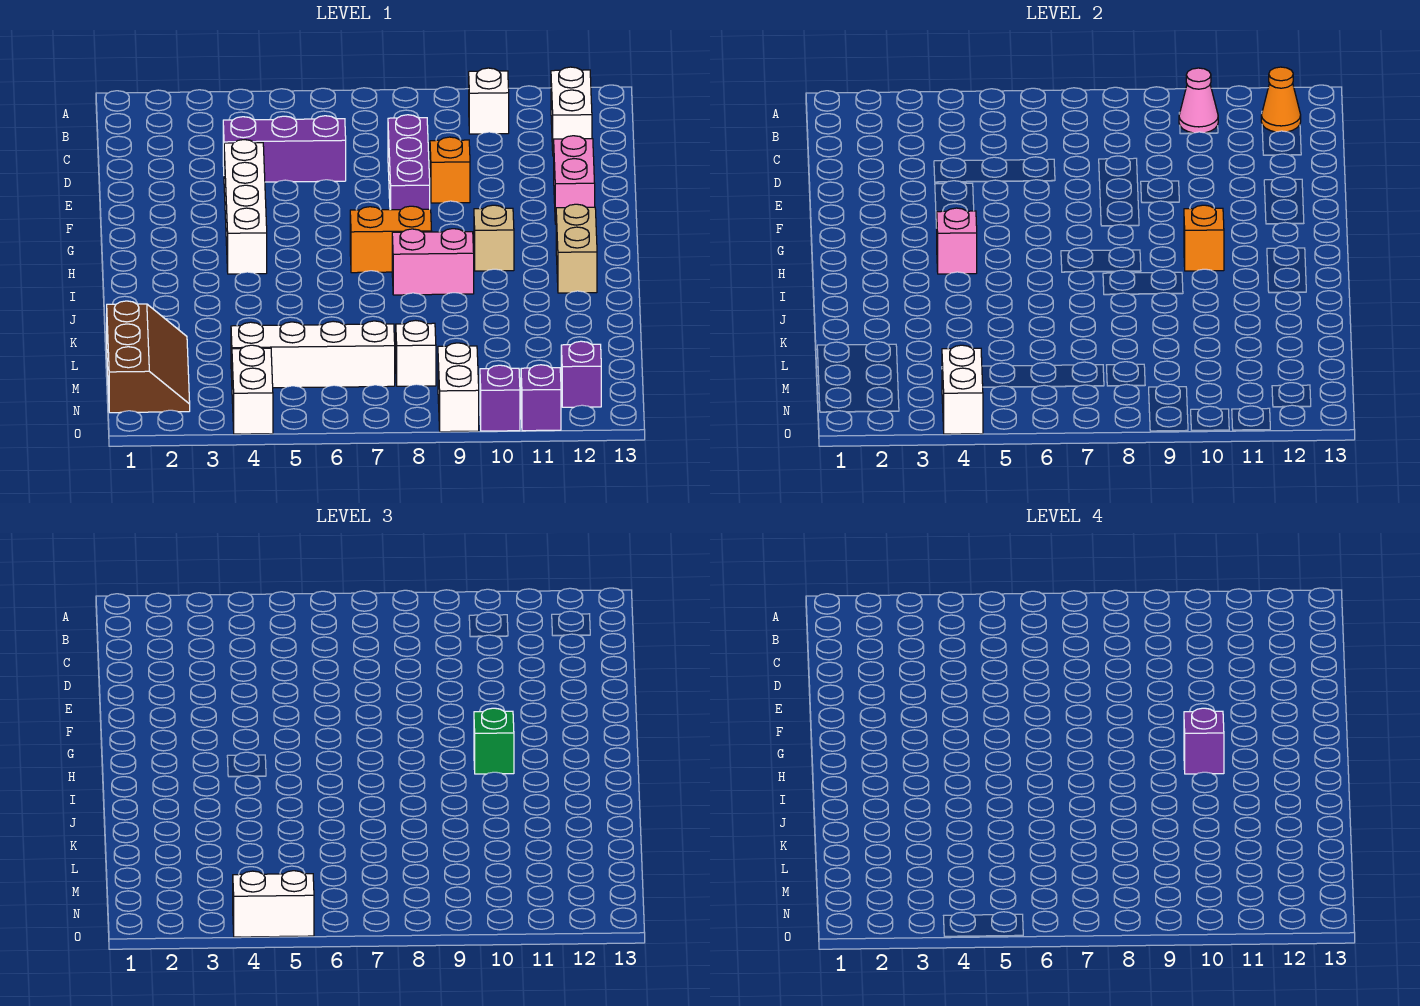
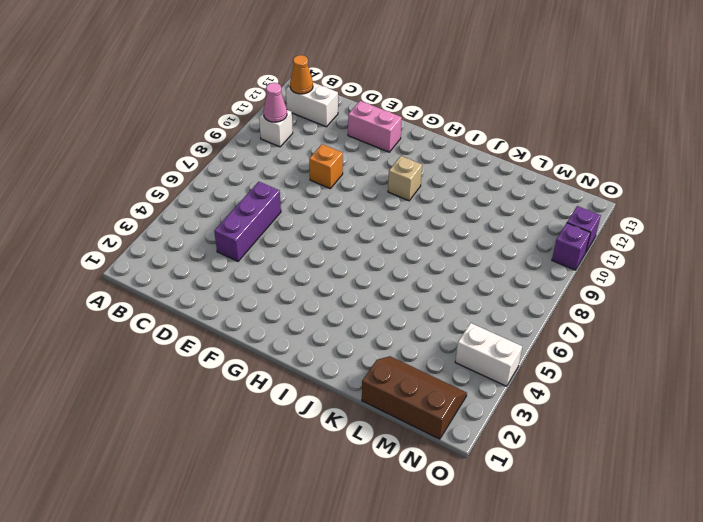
none -> purple 1x3 brick [388,115,430,210]
none -> white 1x4 brick [224,140,267,274]
none -> orange 1x2 brick [350,206,432,273]

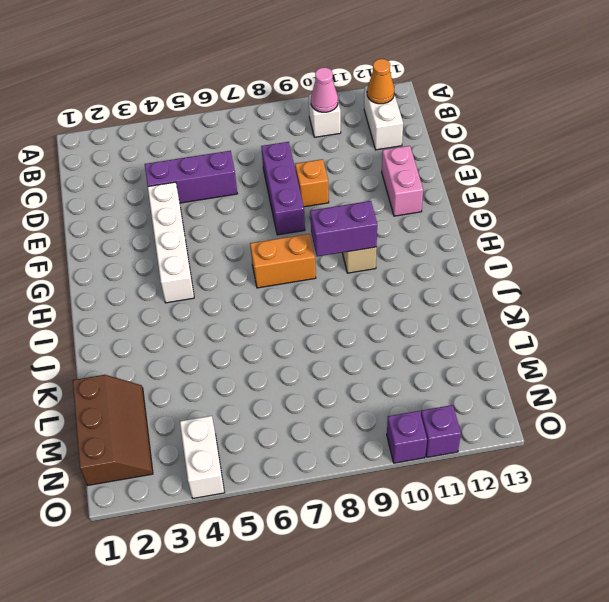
purple 1x2 brick [310,201,377,256] -> orange 1x1 brick [1184,205,1224,271]
none -> tan 1x2 brick [556,204,597,293]
none -> pink 1x2 brick [392,229,474,295]
none -> white 1x4 brick [231,321,395,388]

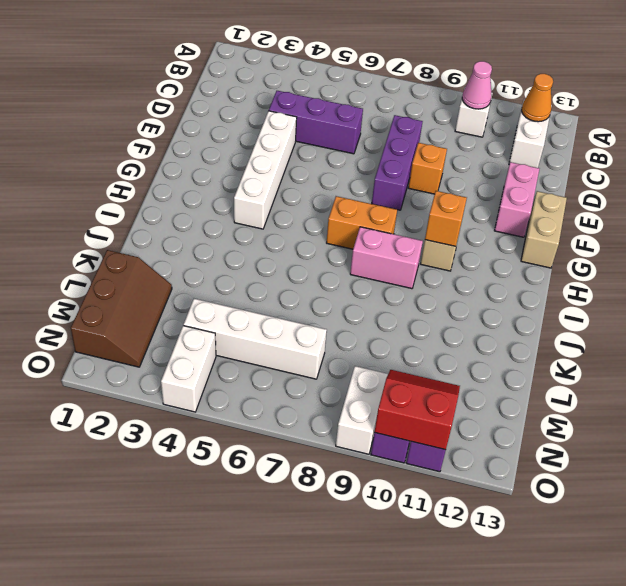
tan 1x2 brick [521,191,567,268] -> tan 1x2 brick moved to [556,204,597,293]
red 2x2 slope [374,370,460,450] -> none
none -> white 1x1 brick [396,320,436,386]
none -> purple 1x1 brick [561,341,601,407]
none -> pink 1x1 brick [937,208,977,274]

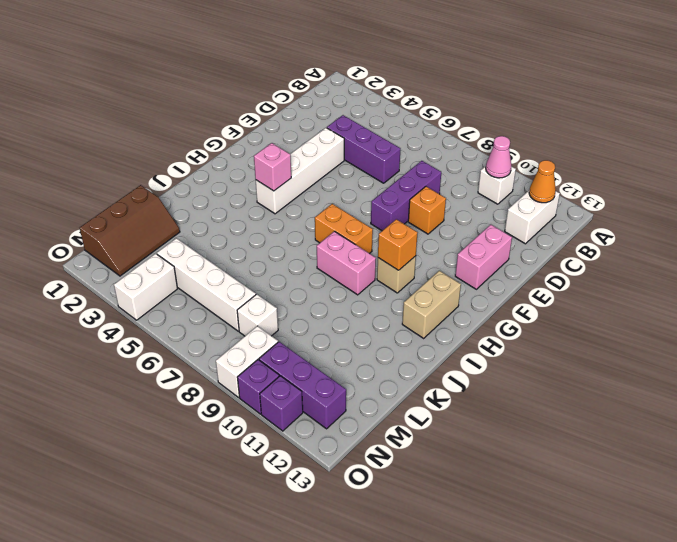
purple 1x3 brick [259,342,346,429] -> purple 1x1 brick [561,341,601,407]
none -> white 1x2 brick [942,345,983,434]
none -> green 1x1 brick [474,708,514,774]
none -> white 1x2 brick [233,871,314,937]

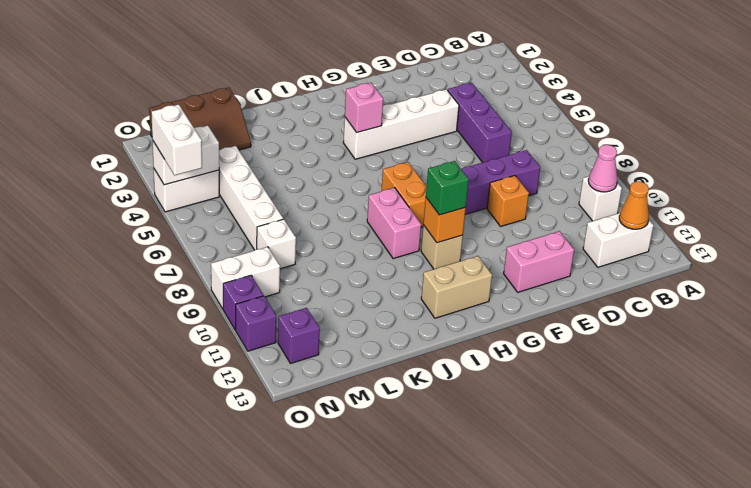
none -> purple 1x1 brick [1184,708,1224,774]

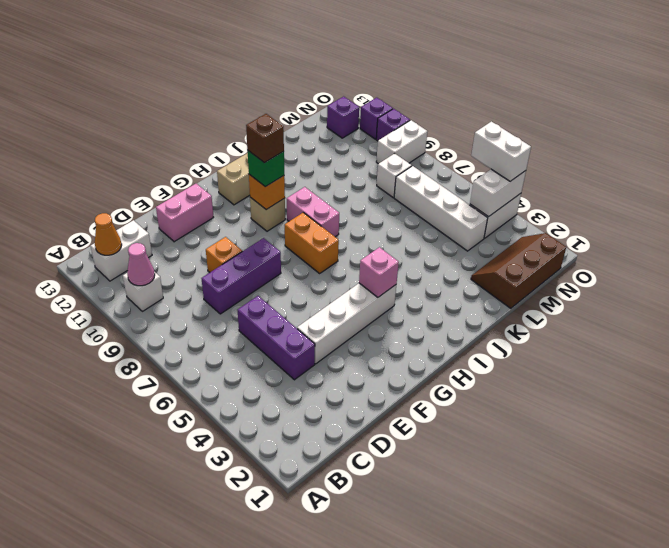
brown 1x1 brick [246,114,284,163] -> purple 1x1 brick [1184,708,1224,774]

